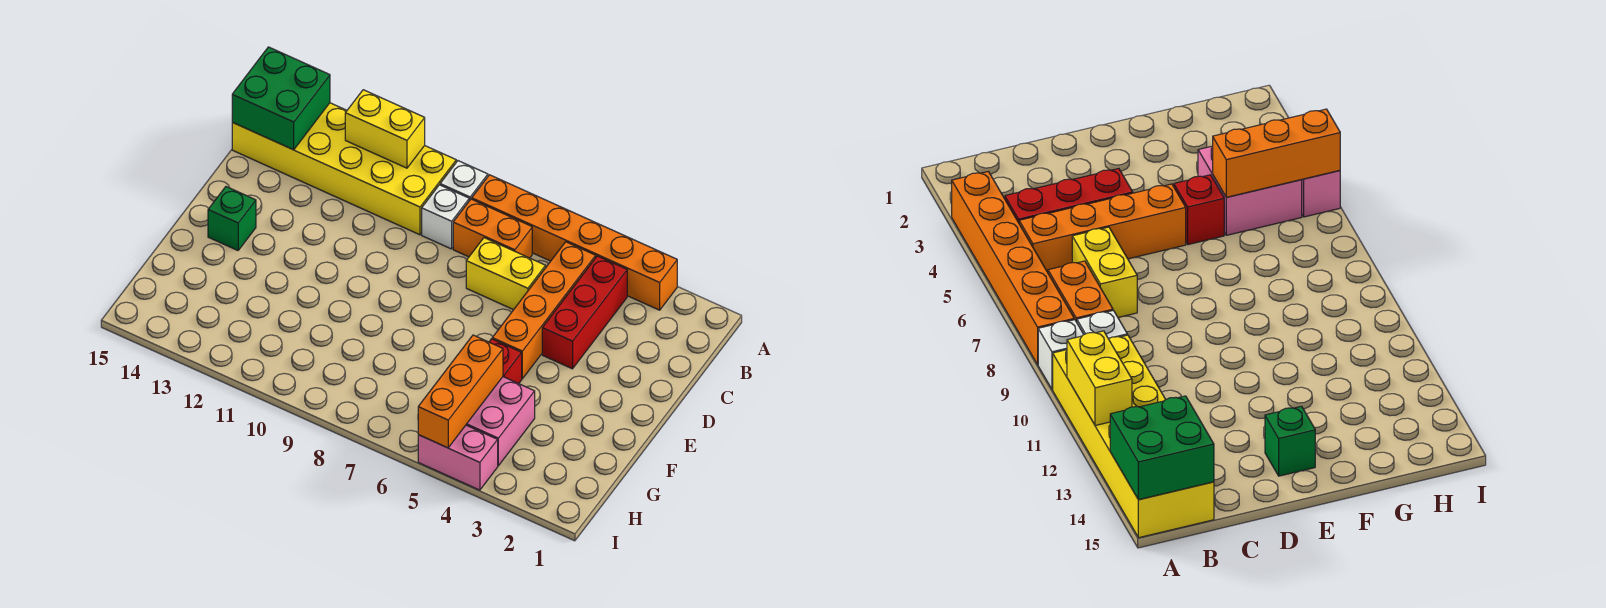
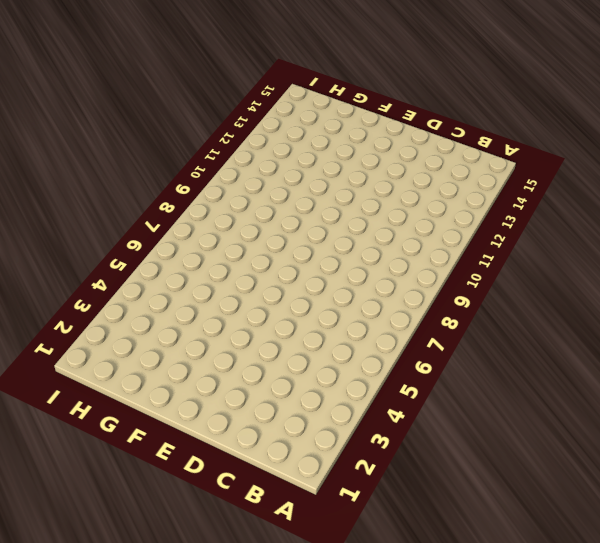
none -> orange 1x6 brick [472,175,677,310]
none -> white 1x1 brick [440,161,488,201]
none -> yellow 2x6 brick [232,103,456,235]

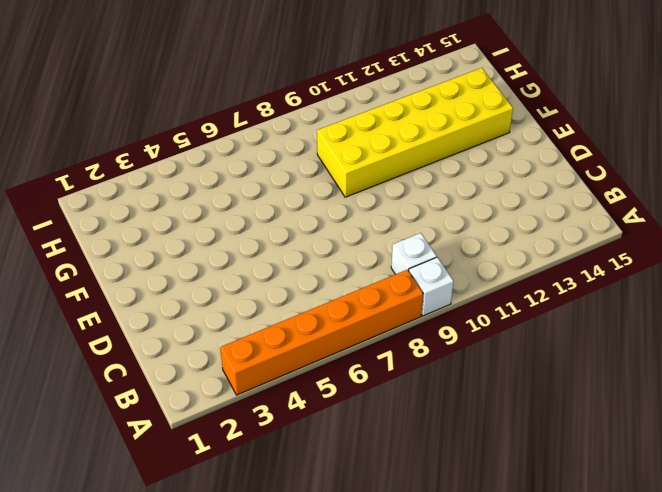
yellow 2x6 brick [317,68,513,197] -> yellow 2x6 brick moved to [232,103,456,235]
none -> red 1x3 brick [542,256,627,369]
none -> orange 1x4 brick [492,242,596,379]
none -> orange 1x2 brick [453,199,532,258]

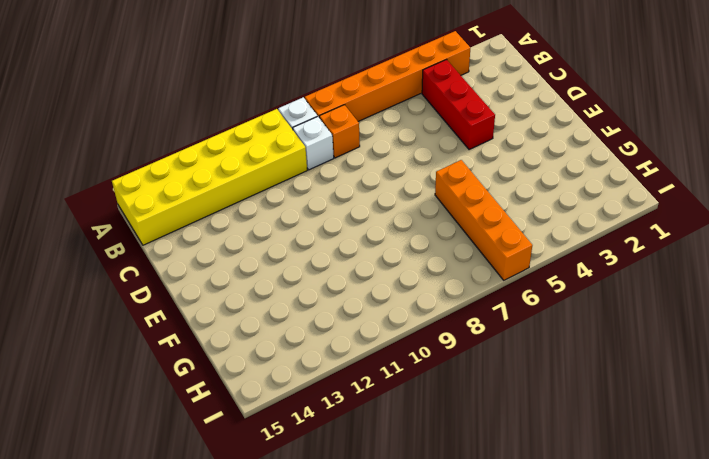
orange 1x1 brick [319,105,360,158] -> orange 1x2 brick [453,199,532,258]
orange 1x4 brick [435,160,532,280] -> orange 1x4 brick moved to [492,242,596,379]
none -> yellow 1x2 brick [466,238,546,310]
none -> green 1x1 brick [208,187,256,250]
none -> red 1x1 brick [489,339,522,384]

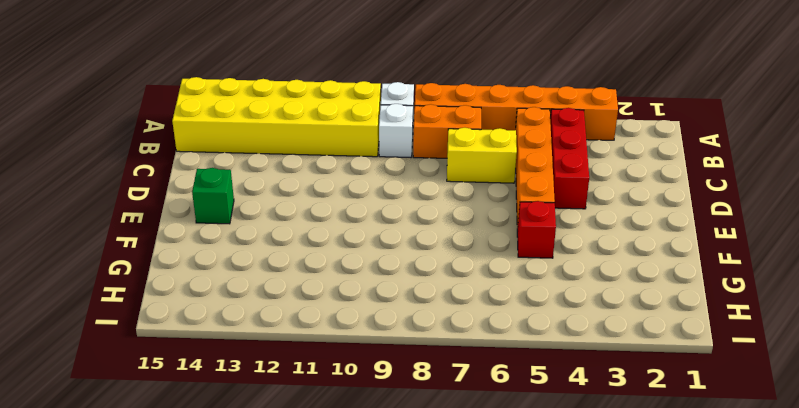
none -> pink 2x2 brick [466,377,535,466]
none -> pink 1x2 brick [418,425,498,490]
none -> yellow 1x2 brick [345,90,425,168]

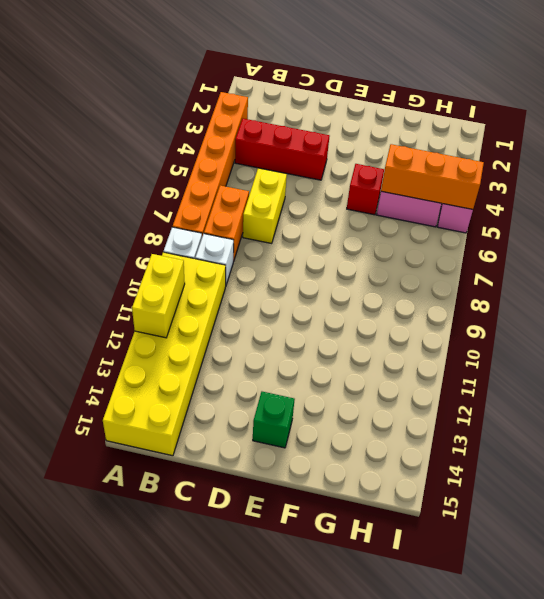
none -> orange 1x4 brick [492,242,596,379]
none -> green 2x2 brick [232,47,330,150]

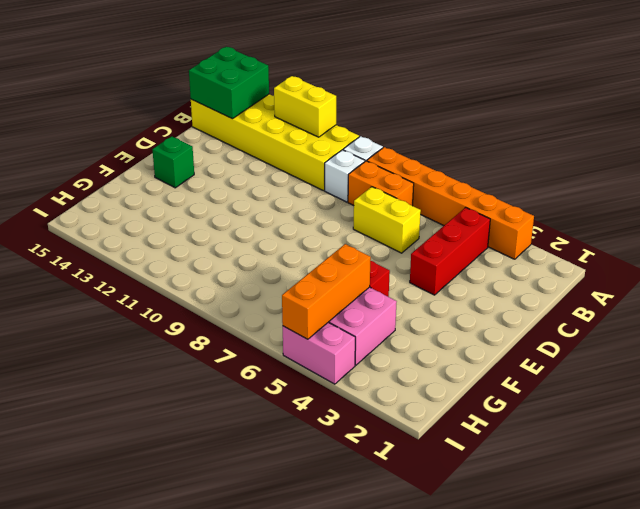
none -> orange 1x4 brick [492,242,596,379]

